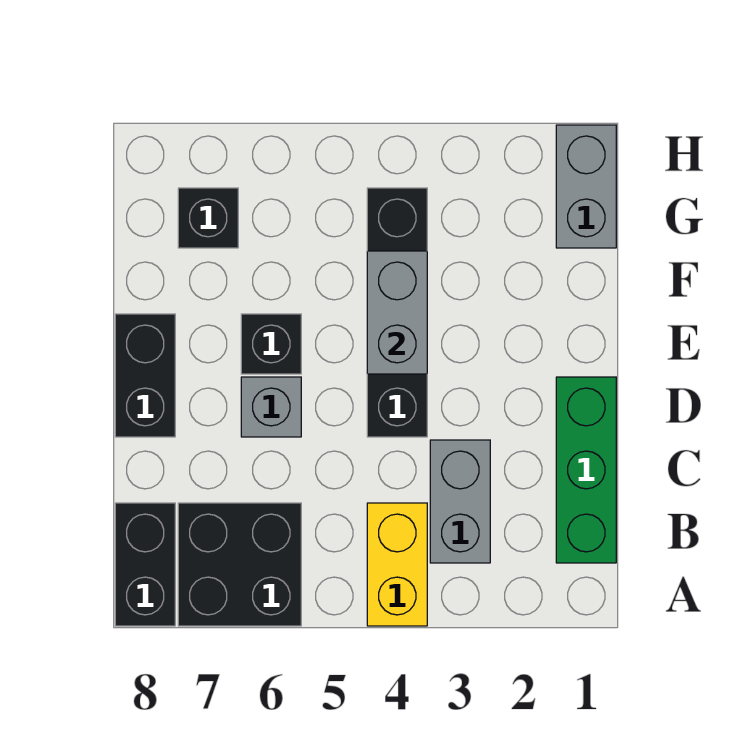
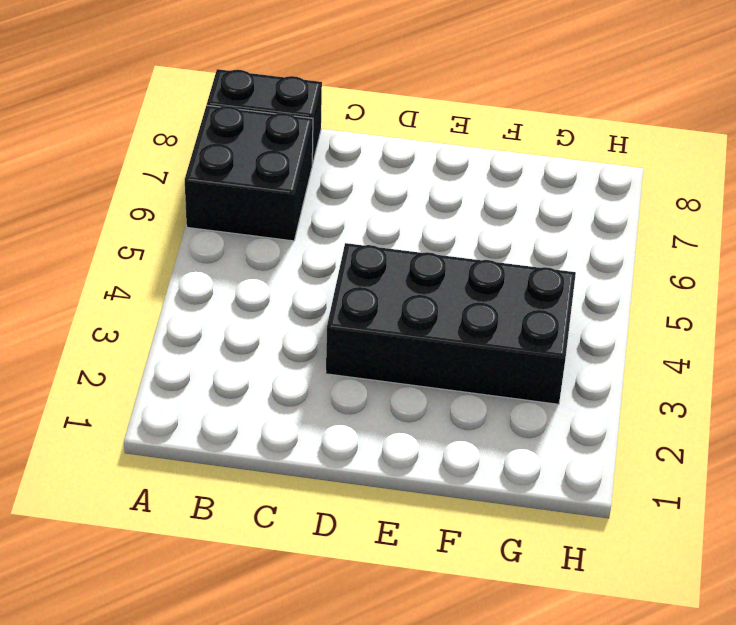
black 2x4 brick [326,243,576,404] -> black 1x4 brick [367,188,427,437]
none -> yellow 1x2 brick [367,503,427,626]
none -> green 1x3 brick [556,377,616,563]
none -> grey 1x2 brick [430,440,490,563]

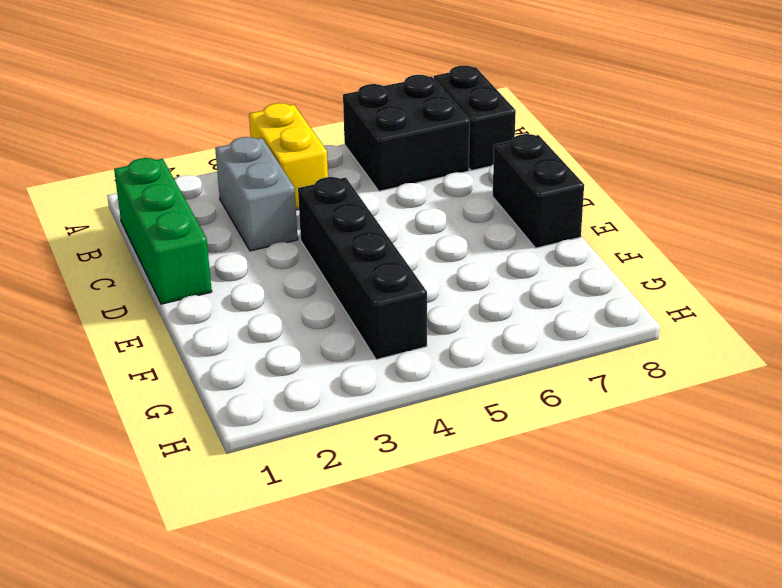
none -> grey 1x1 brick [241,377,301,437]
none -> black 1x1 brick [241,314,301,374]
none -> grey 1x2 brick [556,125,616,248]

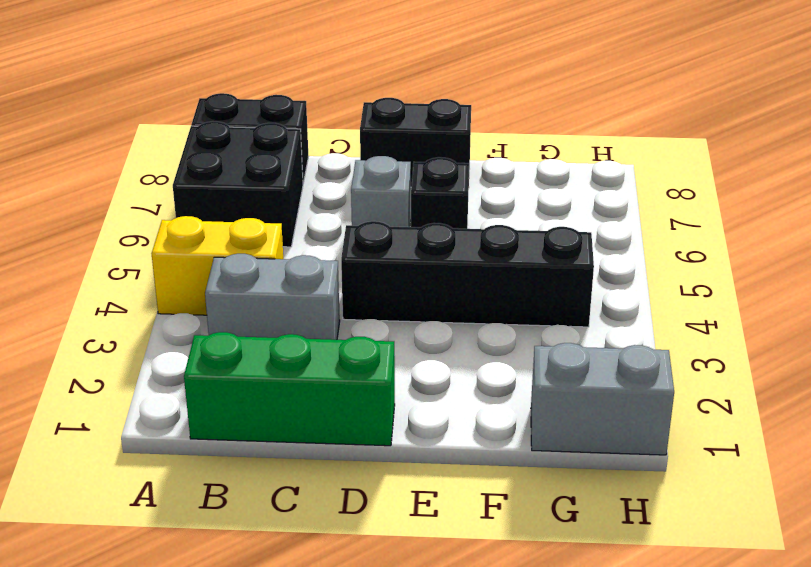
none -> black 1x1 brick [178,188,238,248]
none -> grey 1x2 brick [367,251,427,374]

